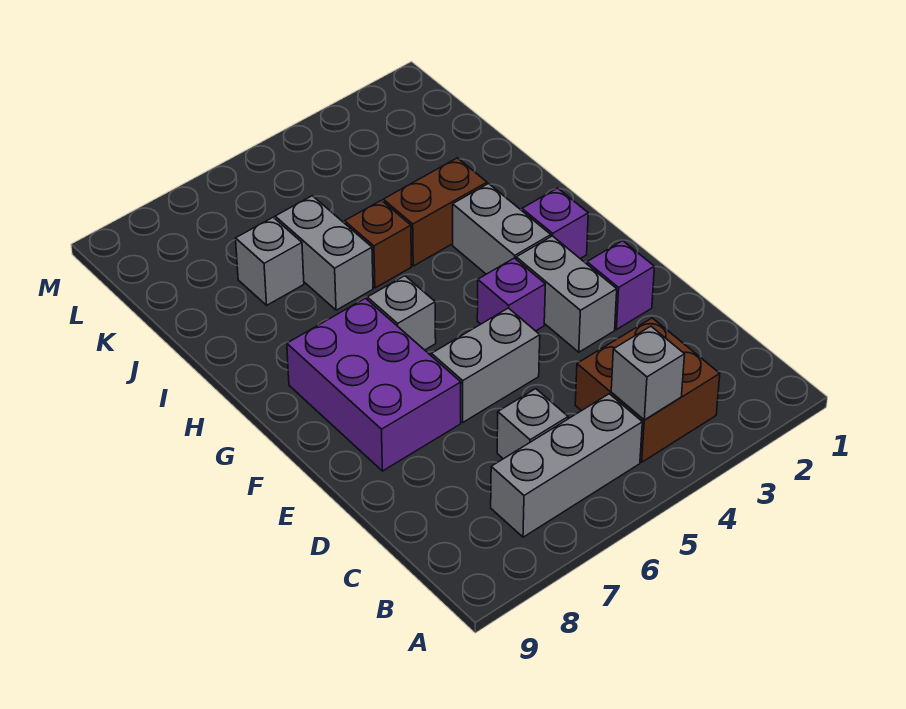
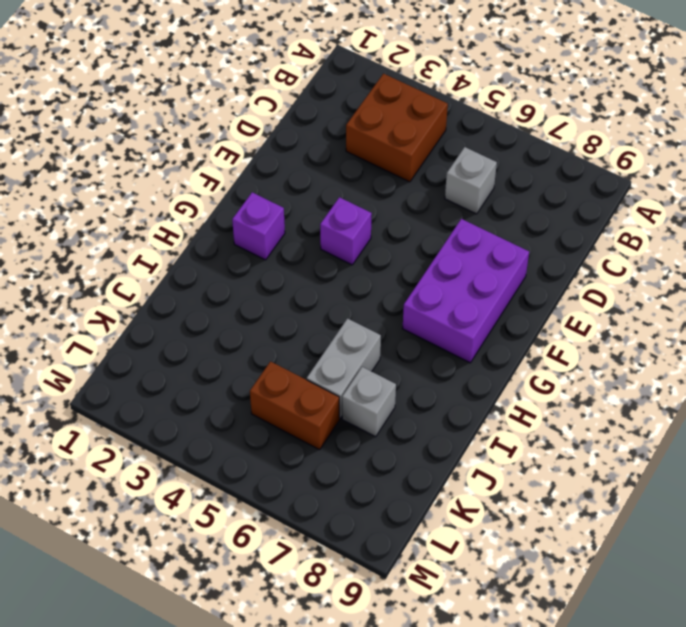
brown 1x2 brick [250,361,340,450] -> brown 1x2 brick moved to [383,158,487,266]
none -> grey 1x3 brick [491,394,642,537]
none -> purple 1x1 brick [587,241,654,330]
none -> grey 1x2 brick [516,236,617,352]

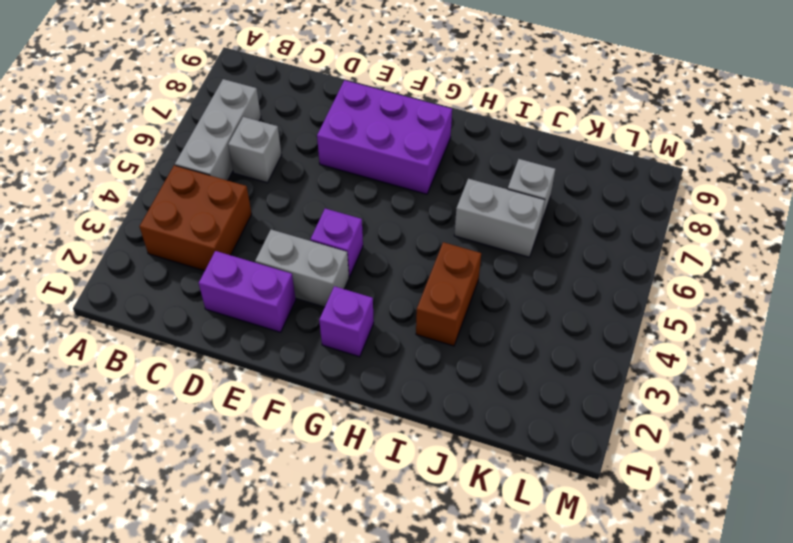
purple 1x2 brick [199,251,296,332] -> purple 1x1 brick [587,241,654,330]
none -> grey 1x2 brick [431,308,540,422]
none -> grey 1x2 brick [453,184,551,274]
none -> grey 1x1 brick [367,276,436,350]

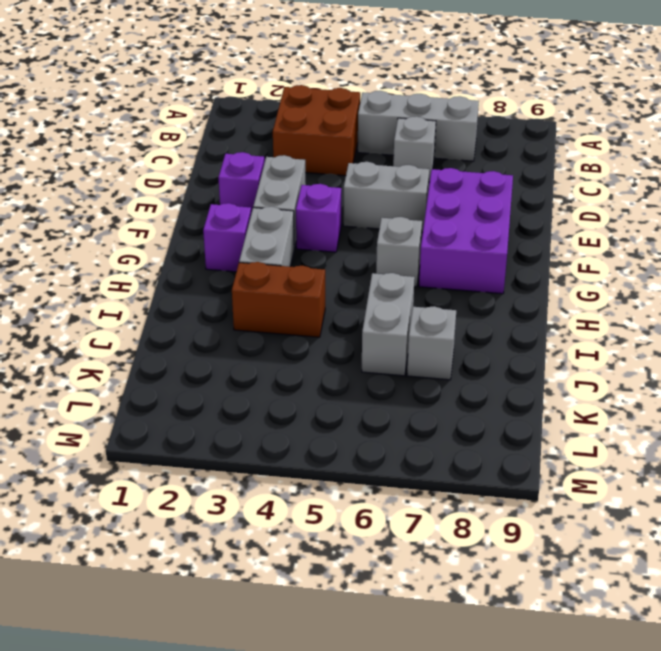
none -> brown 1x1 brick [345,200,411,288]
none -> grey 1x1 brick [611,326,685,420]

